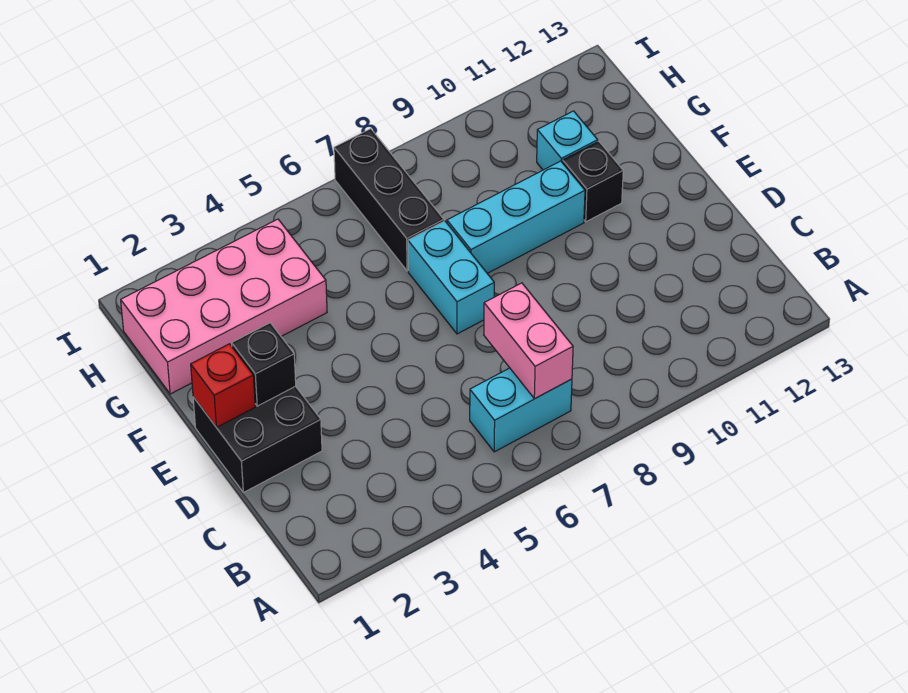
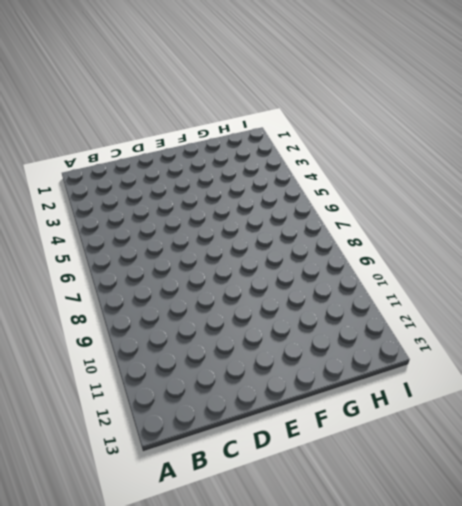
none -> cyan 1x2 brick [470,368,572,452]
none -> black 2x2 brick [193,386,322,493]

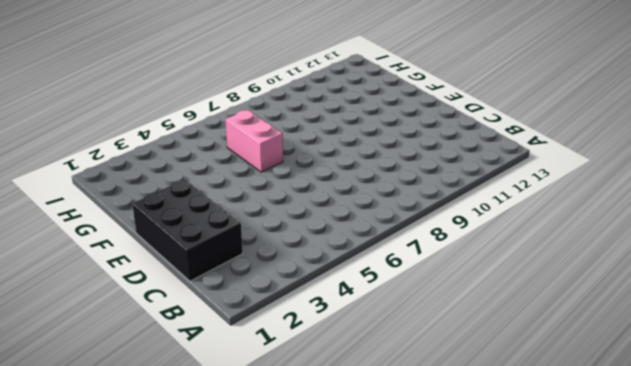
black 2x3 brick [132,179,243,281] -> black 2x2 brick [193,386,322,493]
pink 1x2 brick [225,110,283,172] -> pink 1x2 brick moved to [484,283,573,399]
none -> cyan 1x2 brick [470,368,572,452]
none -> cyan 1x2 brick [408,221,494,334]

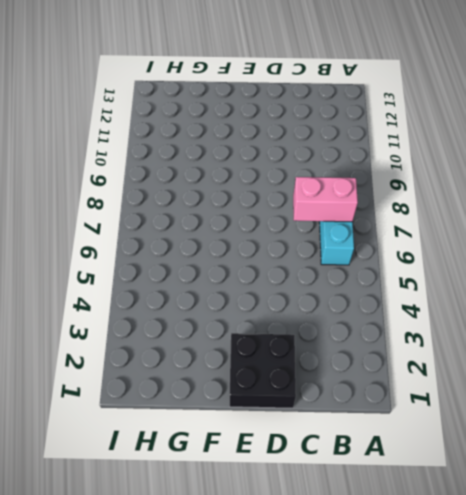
none -> cyan 1x2 brick [408,221,494,334]
none -> cyan 1x3 brick [447,161,585,273]

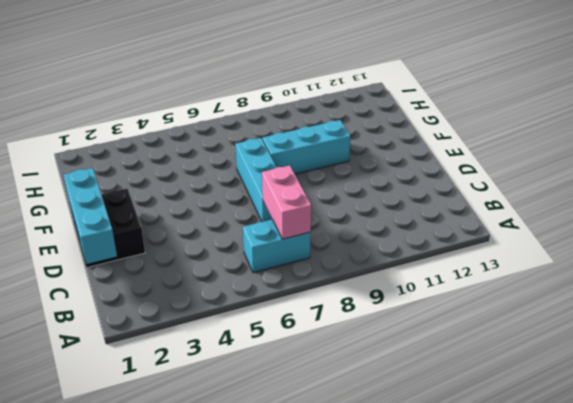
cyan 1x3 brick [64,168,117,264] -> red 1x1 brick [191,344,255,427]
cyan 1x3 brick [235,138,277,222] -> cyan 1x2 brick [408,221,494,334]
none -> black 1x1 brick [563,141,623,222]
none -> pink 2x4 brick [121,219,327,394]

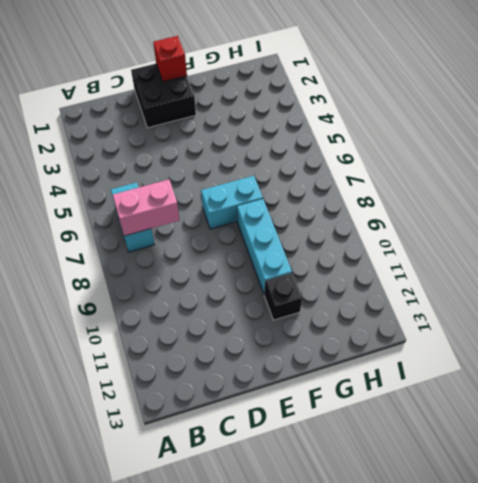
none -> pink 2x4 brick [121,219,327,394]
none -> black 1x3 brick [334,129,444,271]

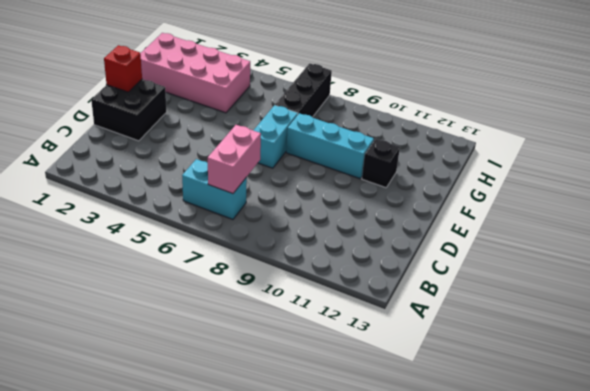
none -> cyan 1x1 brick [537,111,598,170]
none -> black 1x1 brick [232,323,296,406]

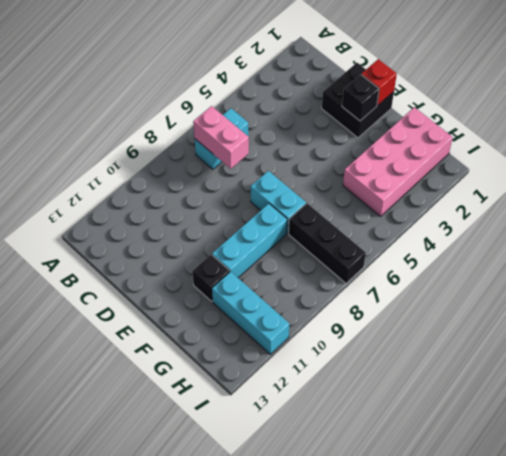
cyan 1x3 brick [212,271,289,354] -> cyan 1x1 brick [537,111,598,170]

